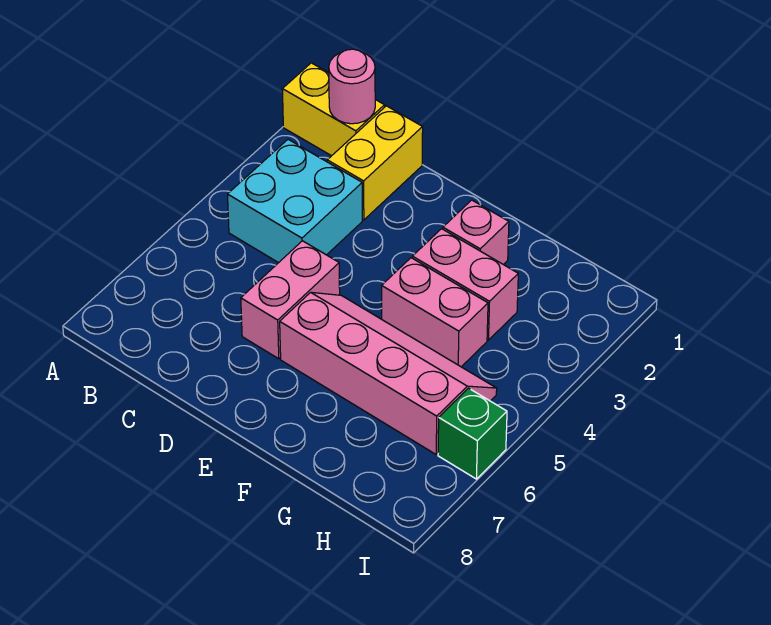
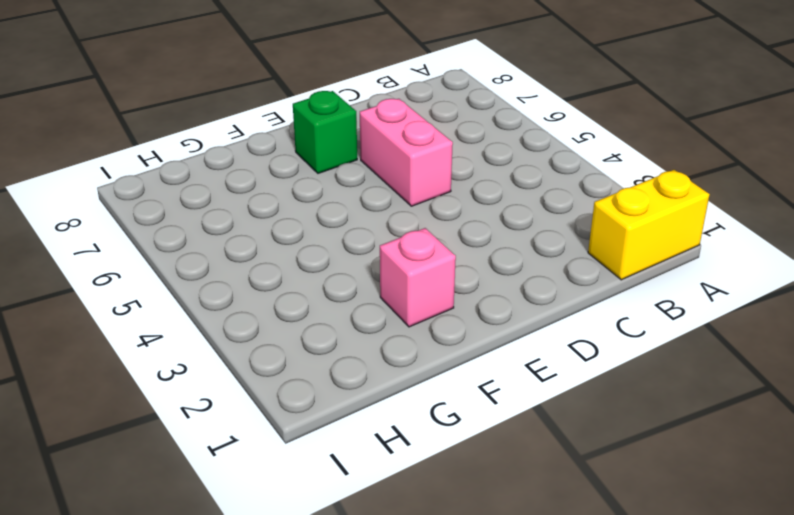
green 1x1 brick [293,91,357,173] -> green 1x1 brick moved to [438,388,507,479]
none -> cyan 2x2 brick [227,139,362,263]
none -> yellow 1x2 brick [327,106,423,220]

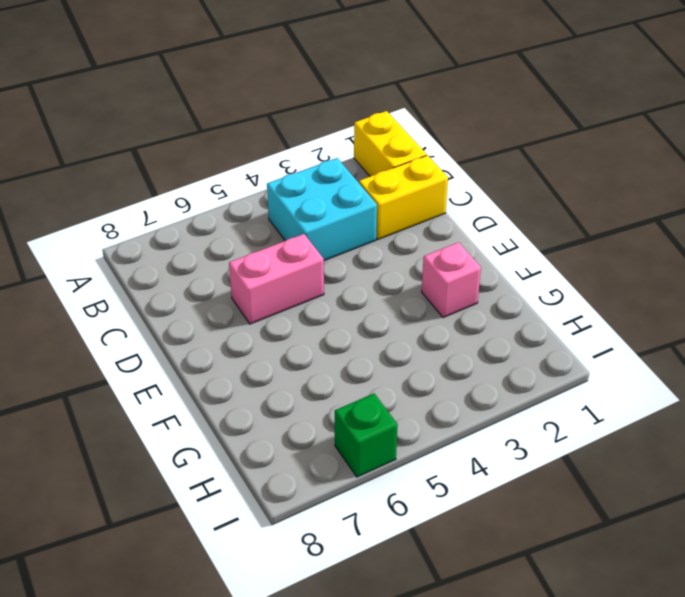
none -> pink 2x4 slope [280,292,497,454]
none -> pink 1x2 brick [412,229,518,340]

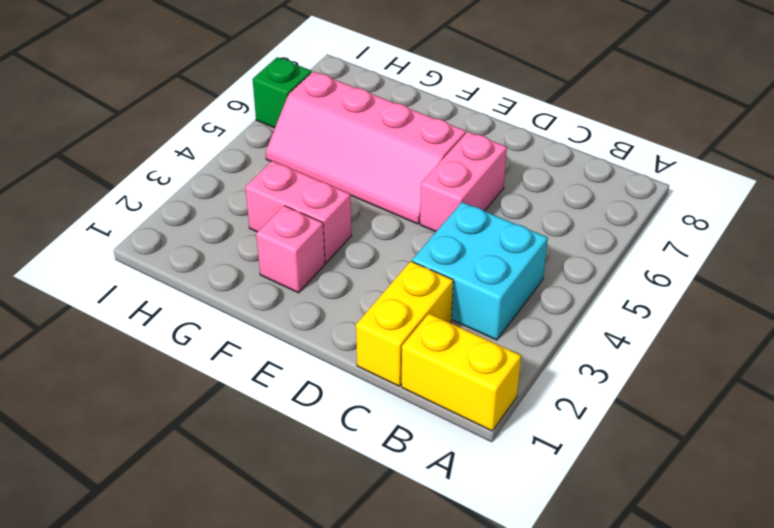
none -> pink 1x2 brick [382,258,488,367]
none -> pink 1x1 round brick [329,49,375,124]

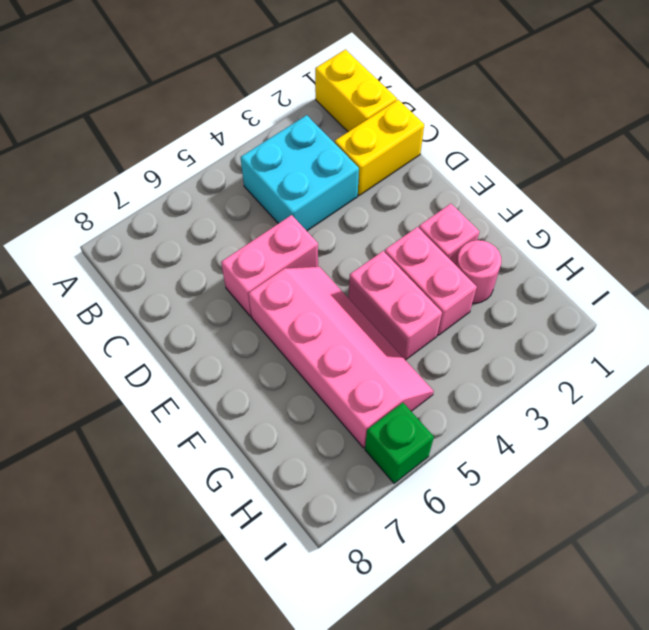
pink 1x1 round brick [456,240,501,303] -> pink 1x1 round brick moved to [329,49,375,124]

